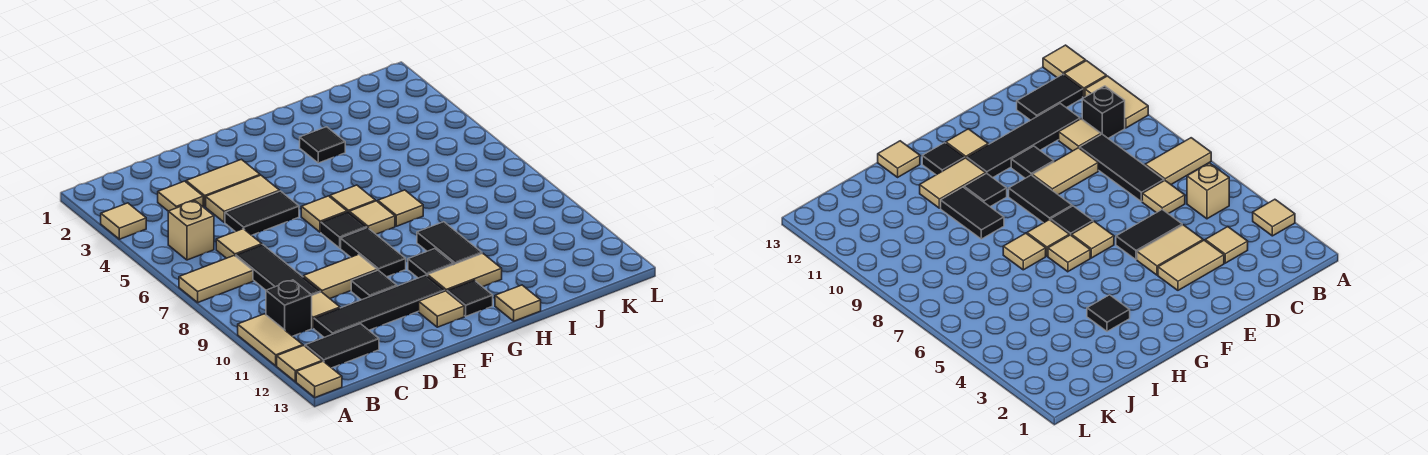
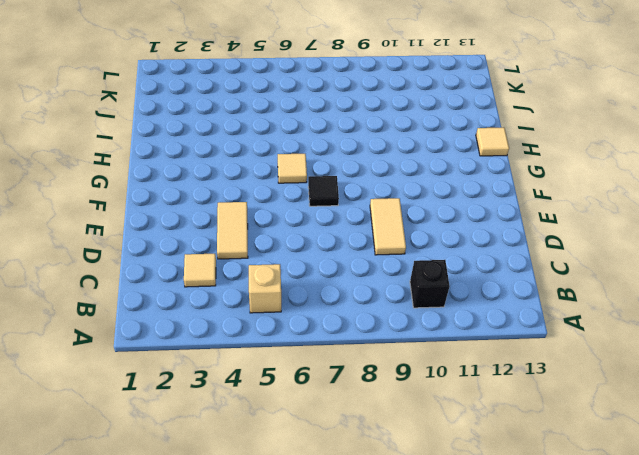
none -> tan 1x1 tile [101,203,146,239]
none -> tan 1x2 tile [179,255,253,302]
none -> tan 1x2 tile [238,314,303,366]
none -> tan 1x1 tile [277,345,322,382]

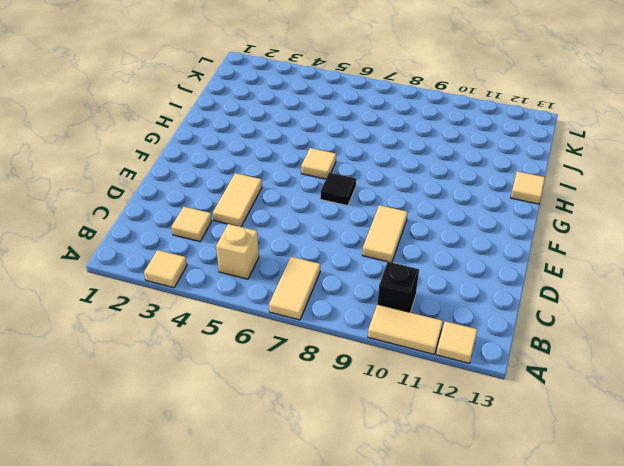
none -> tan 1x1 tile [296,361,342,398]
none -> black 1x2 tile [305,324,379,368]
none -> tan 1x1 tile [216,229,262,258]
none -> black 1x3 tile [236,245,321,295]

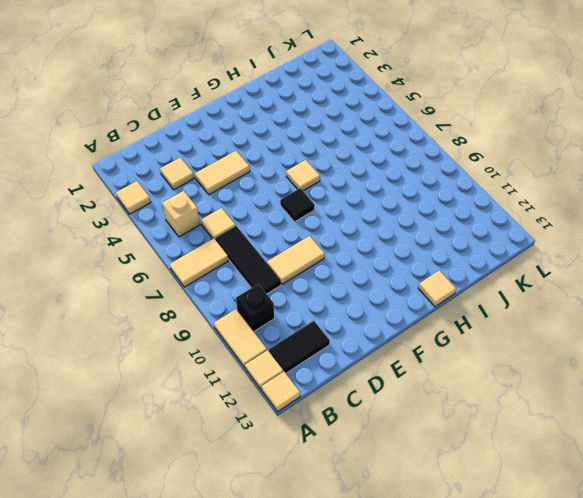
none -> tan 1x1 tile [312,292,340,328]
none -> black 1x4 tile [314,275,445,337]
none -> tan 1x2 tile [186,159,260,206]
none -> black 1x2 tile [225,191,299,235]

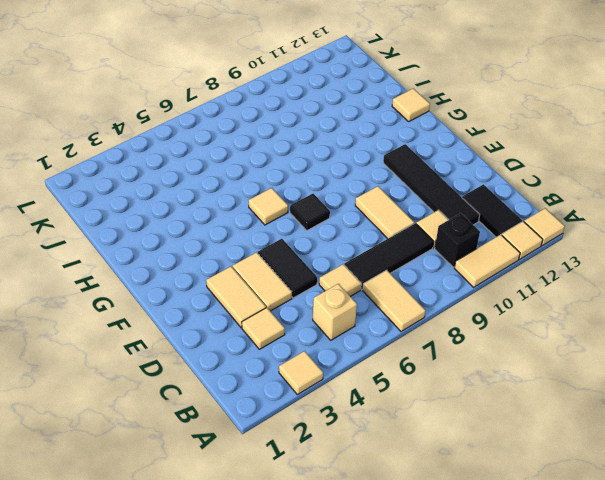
none -> black 1x1 tile [351,270,397,300]
none -> tan 1x1 tile [301,196,347,232]
none -> black 1x2 tile [341,228,406,277]
none -> tan 1x1 tile [419,291,464,327]

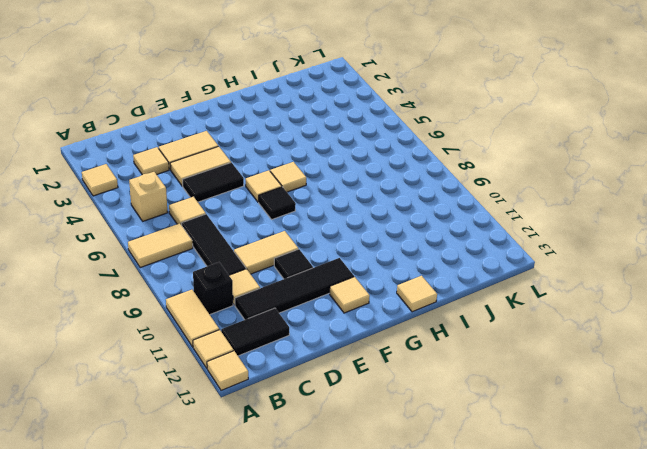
none -> black 1x2 tile [341,228,406,277]
none -> tan 1x1 tile [349,201,395,234]
none -> black 1x1 tile [408,249,454,278]
none -> tan 1x2 tile [428,254,502,292]

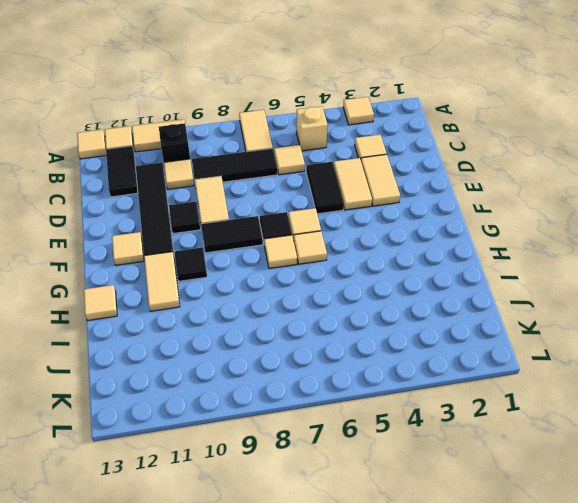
none -> black 1x1 tile [447,280,493,316]
none -> black 1x1 tile [300,127,345,163]
none -> tan 1x1 tile [378,190,423,226]
none -> black 1x2 tile [417,222,482,264]

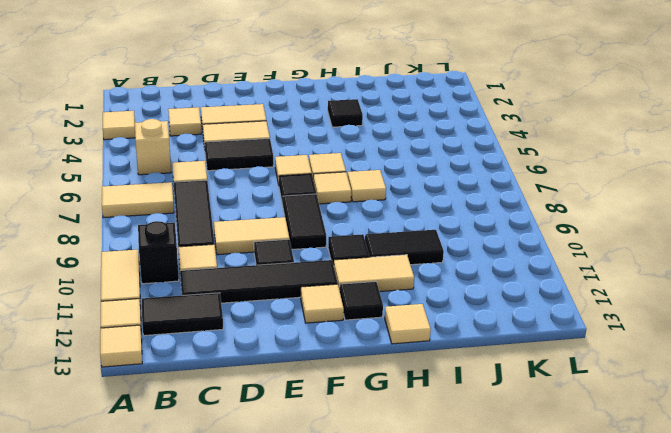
black 1x2 tile [365,230,444,265] -> black 1x2 tile turned to [417,222,482,264]

